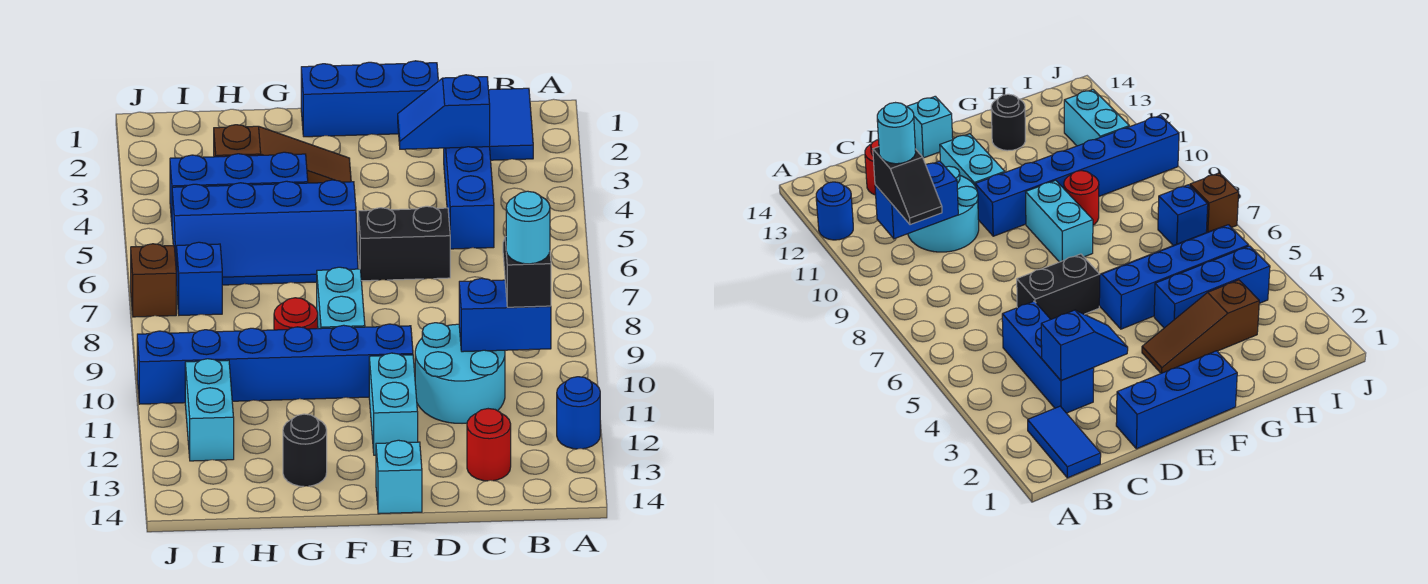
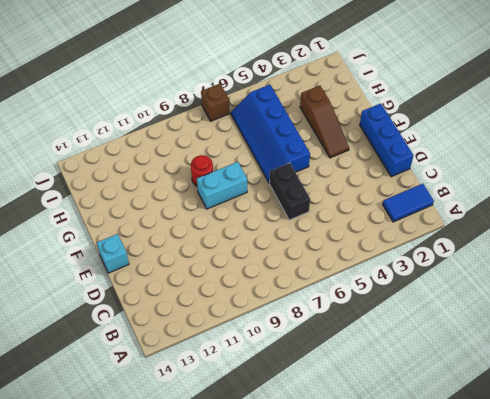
none -> blue 1x1 round brick [557,377,600,449]
none -> blue 1x3 brick [444,147,494,249]
none -> cyan 2x2 round brick [415,323,505,423]

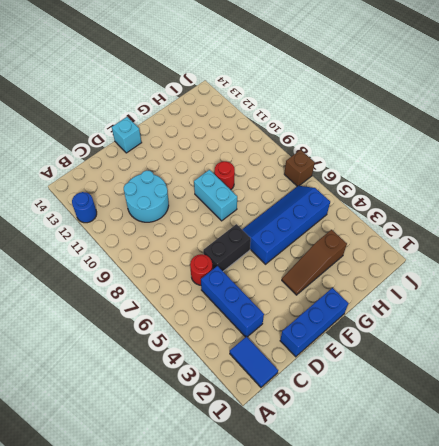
red 1x1 round brick [190,254,212,285] -> red 1x1 round brick moved to [467,409,511,481]
none -> blue 1x6 brick [137,324,413,404]
none -> cyan 1x2 brick [369,353,418,455]
none -> blue 1x3 brick [170,152,308,222]

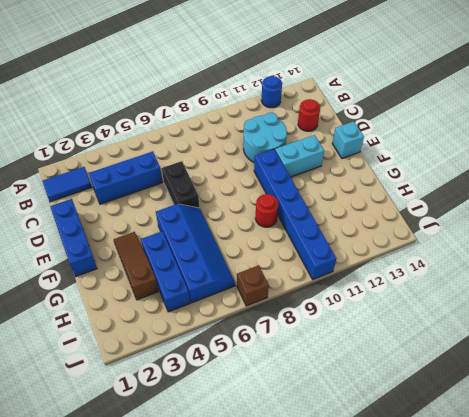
none -> cyan 1x2 brick [317,267,365,329]
none -> black 1x1 round brick [283,414,327,486]
none -> blue 1x1 brick [176,242,222,315]

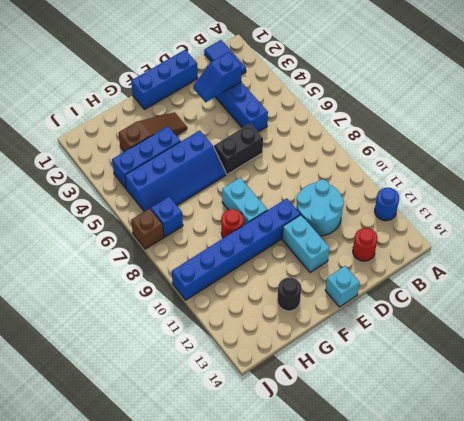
none -> cyan 1x2 brick [185,359,234,461]
none -> blue 1x2 brick [459,278,551,352]
none -> black 1x2 slope [503,237,551,307]

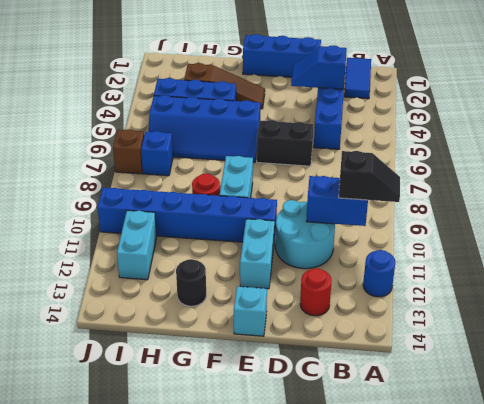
black 1x2 slope [339,151,400,202] -> black 1x2 slope turned to [503,237,551,307]
none -> cyan 1x1 round brick [506,191,550,264]

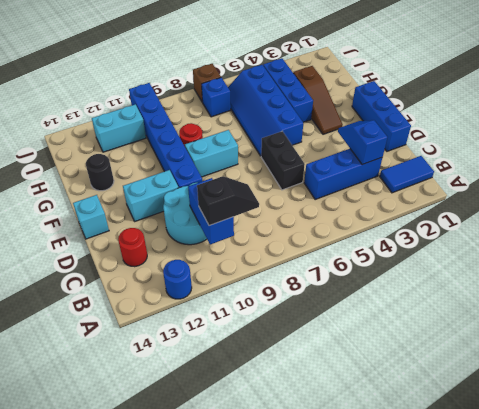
none -> cyan 1x1 round brick [506,191,550,264]

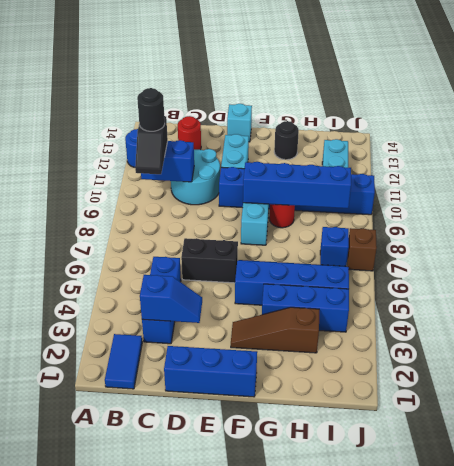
black 1x1 round brick [137,88,165,131] -> cyan 1x1 round brick [506,191,550,264]
blue 1x4 brick [243,162,351,208] -> none

